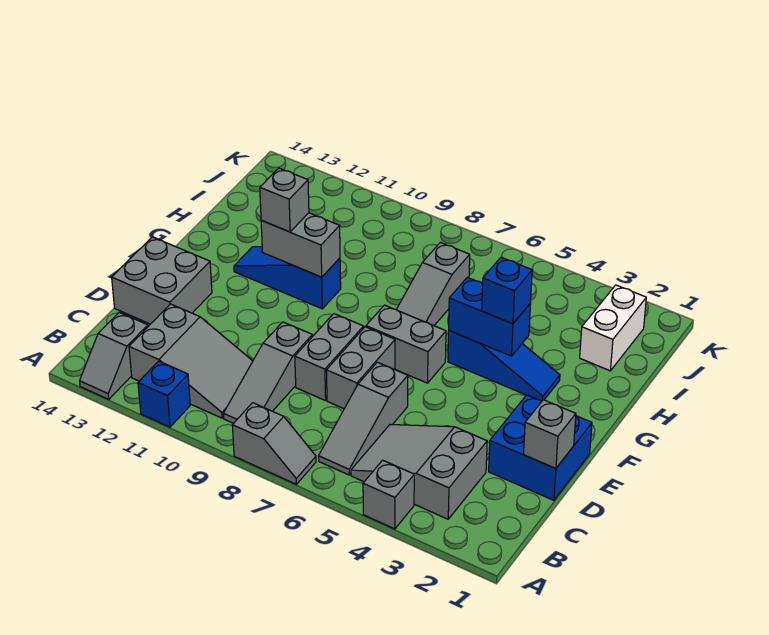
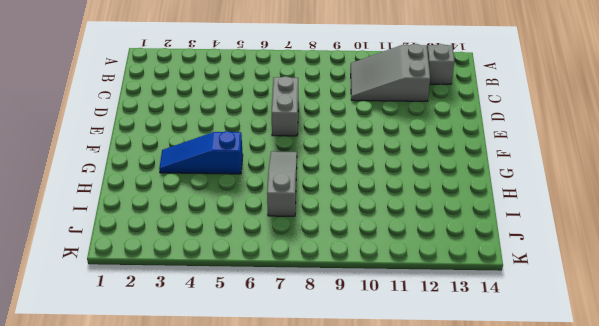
none -> grey 1x1 brick [363,460,414,529]
none -> grey 1x2 slope [232,403,316,484]
none -> blue 1x1 brick [138,361,190,427]

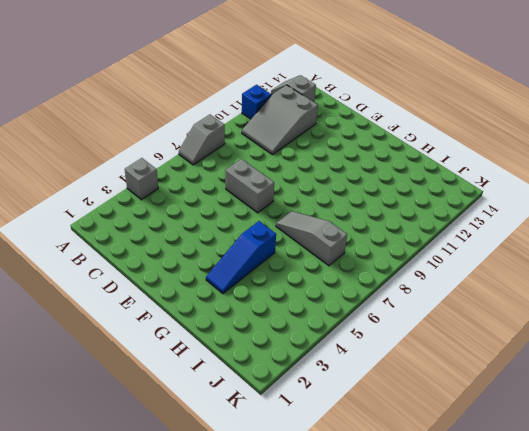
none -> grey 2x3 slope [351,425,487,519]
none -> grey 1x3 slope [319,362,408,475]
none -> grey 1x3 slope [223,322,312,423]

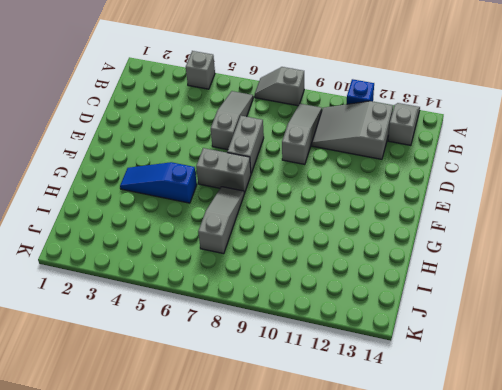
none -> grey 2x3 slope [351,425,487,519]
none -> blue 2x2 brick [489,395,592,500]
none -> grey 1x2 brick [295,314,364,401]

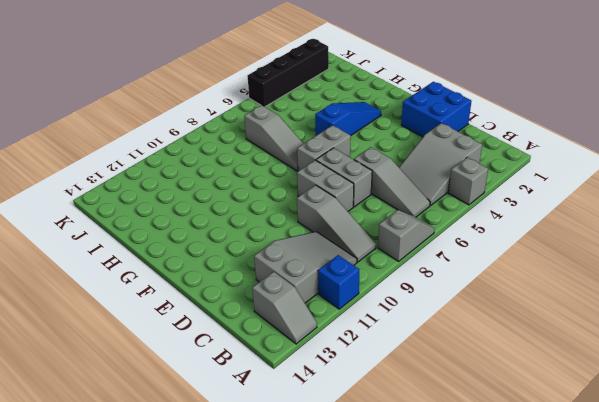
black 1x4 brick [248,39,329,107] -> none
none -> grey 2x2 brick [112,237,212,324]
none -> blue 1x3 slope [234,247,341,309]
none -> white 1x2 brick [580,285,646,371]

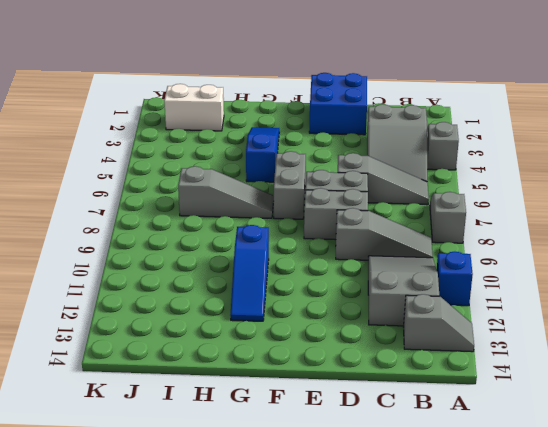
none -> grey 2x2 brick [112,237,212,324]
none -> grey 1x1 brick [524,400,576,469]
none -> blue 1x2 brick [449,277,531,356]

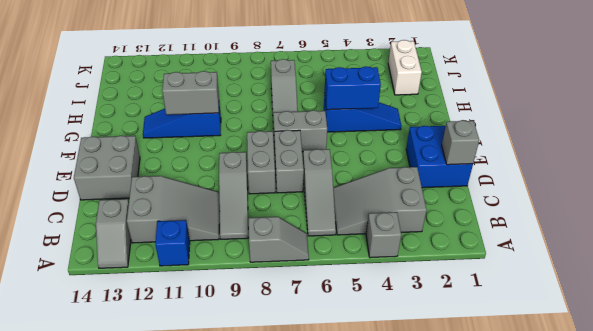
none -> blue 1x1 brick [482,257,532,324]
none -> grey 1x1 brick [260,168,309,232]

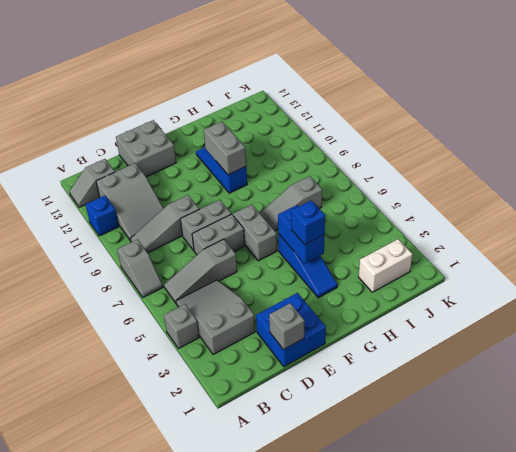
none -> grey 1x1 brick [260,168,309,232]

